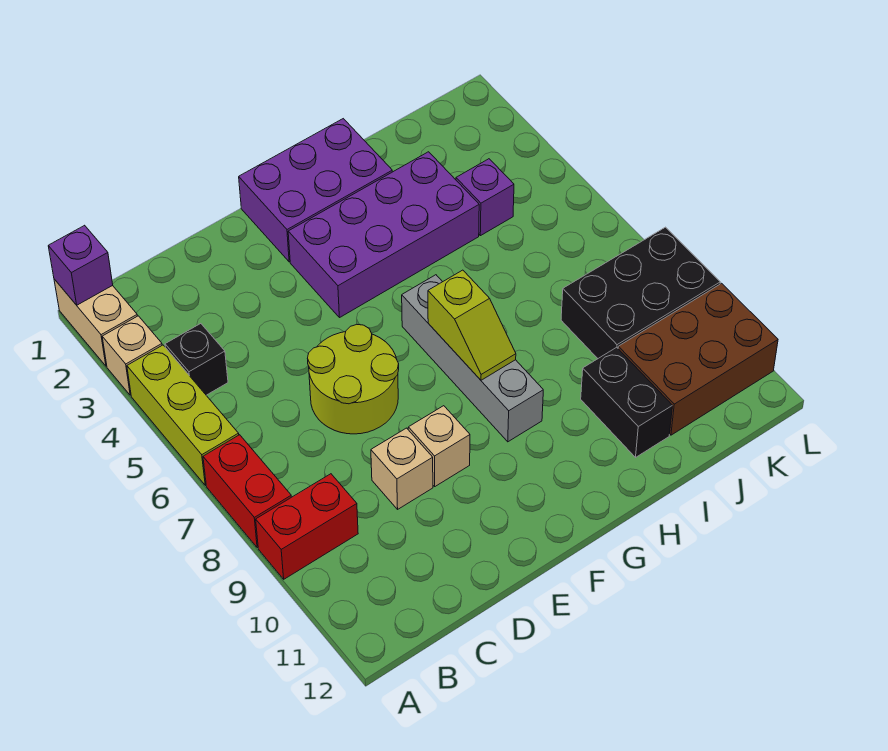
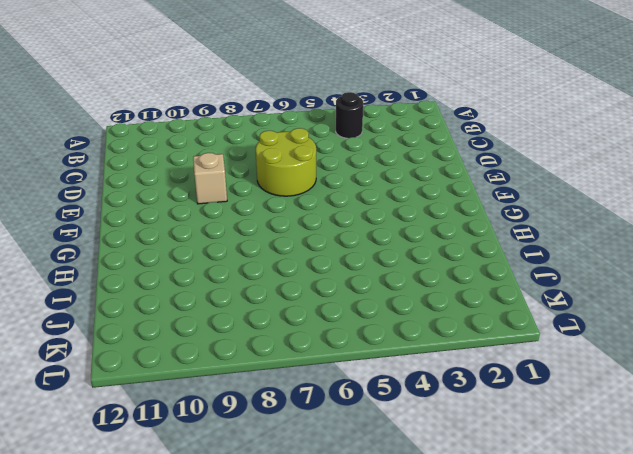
black 1x1 round brick [336,92,363,138] -> black 1x1 brick [165,324,228,395]
none -> tan 1x2 brick [54,279,137,366]
none -> tan 1x1 brick [102,316,162,395]
none -> lime 1x3 brick [127,345,239,485]

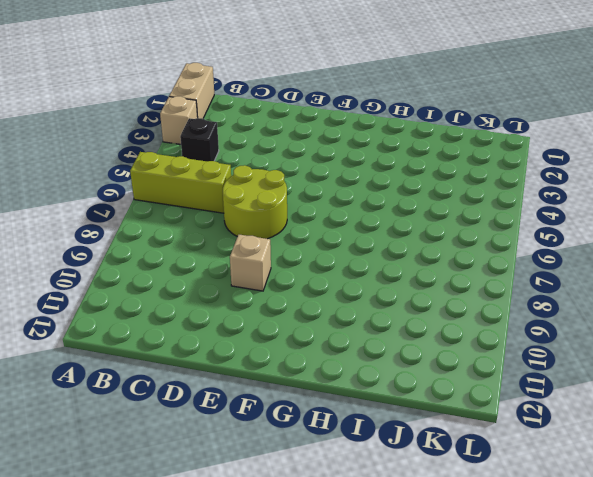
lime 1x3 brick [130,152,231,213] -> lime 1x3 brick turned to [127,345,239,485]
none -> red 1x2 brick [203,435,291,548]
none -> red 1x2 brick [256,474,358,579]
none -> tan 1x1 brick [371,428,433,509]

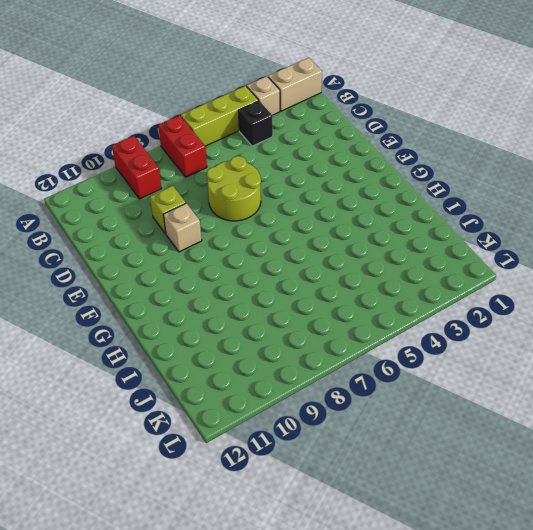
red 1x2 brick [158,115,207,177] -> red 1x2 brick turned to [203,435,291,548]
lime 1x1 brick [150,186,186,234] -> tan 1x1 brick [371,428,433,509]
none -> purple 2x3 brick [239,119,392,262]
none -> purple 2x4 brick [288,152,479,318]
none -> grey 1x4 brick [402,275,543,442]

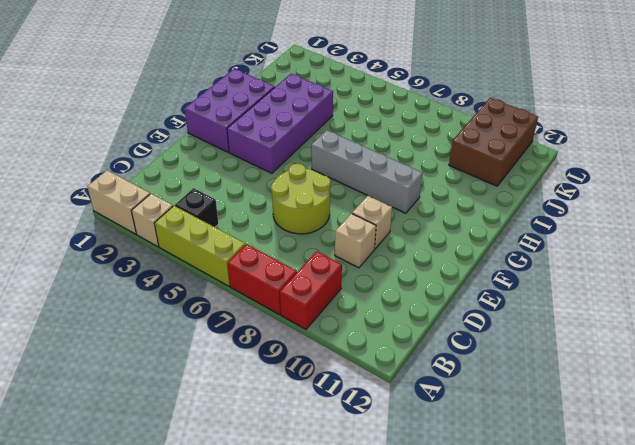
none -> black 1x2 brick [581,347,672,457]
none -> purple 1x1 brick [456,159,514,236]
none -> black 2x3 brick [561,227,720,358]

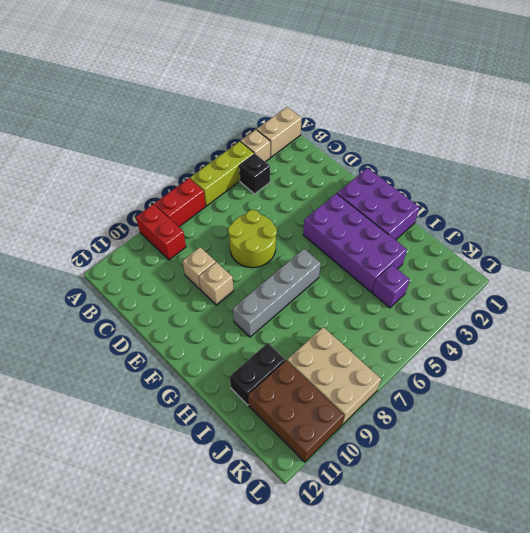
tan 2x3 brick [287,327,381,425] -> black 2x3 brick [561,227,720,358]
none -> purple 1x1 brick [48,225,113,305]
none -> lime 1x2 slope [428,270,516,380]

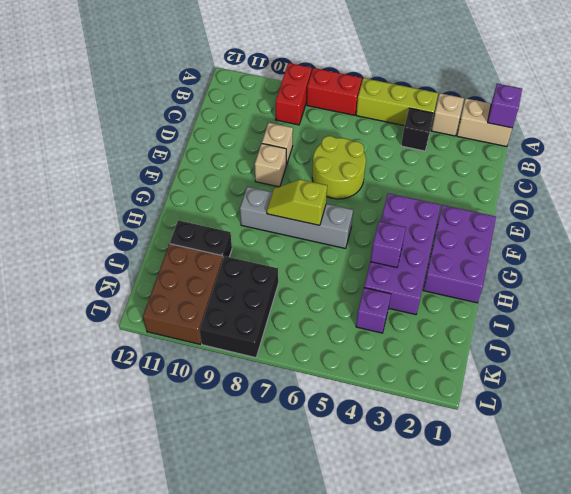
purple 1x1 brick [370,221,406,268] -> none

